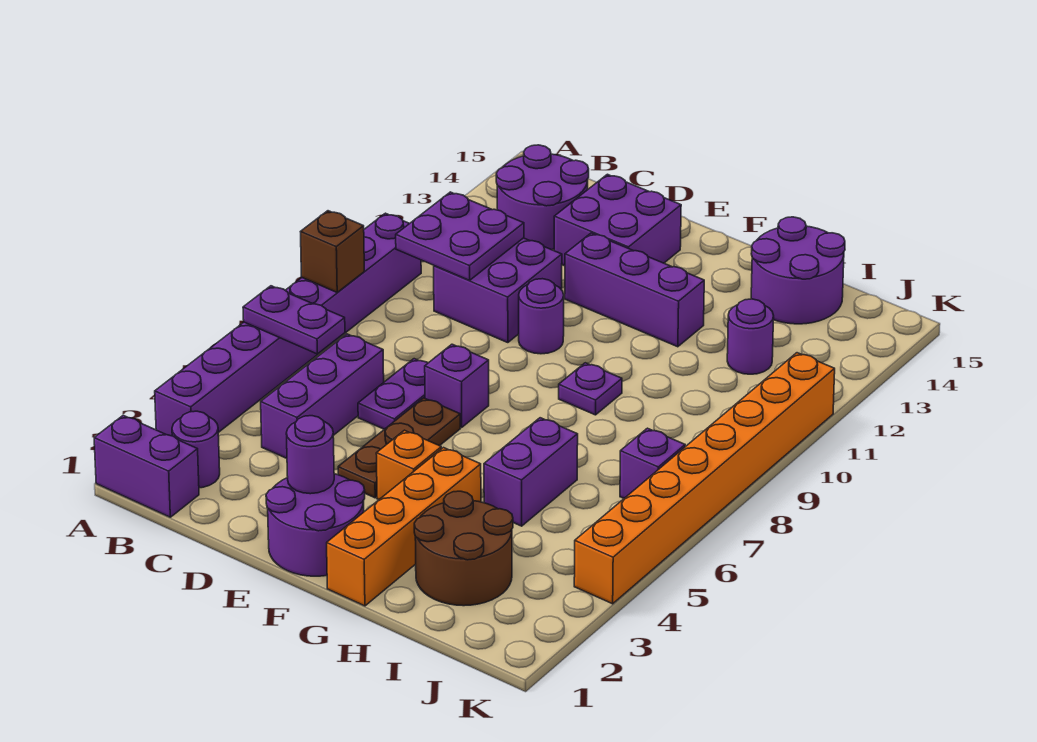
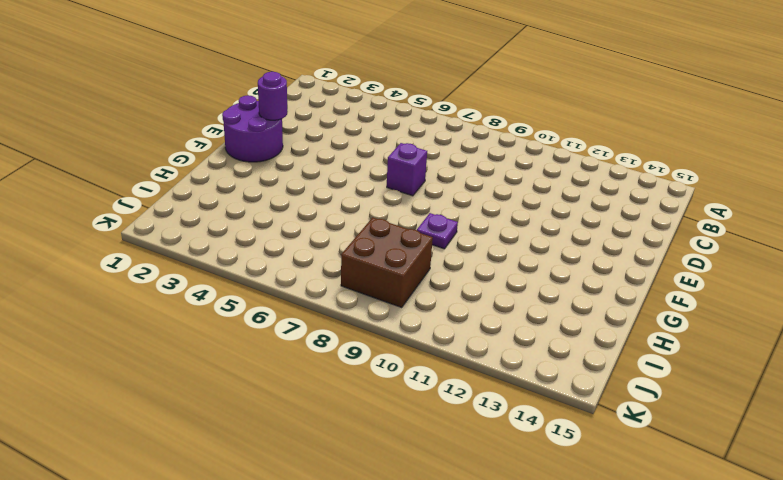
brown 2x2 brick [341,217,433,307] -> none
none -> purple 1x2 brick [94,415,199,517]
none -> purple 1x8 brick [155,213,421,436]
none -> purple 1x1 round brick [172,411,220,488]

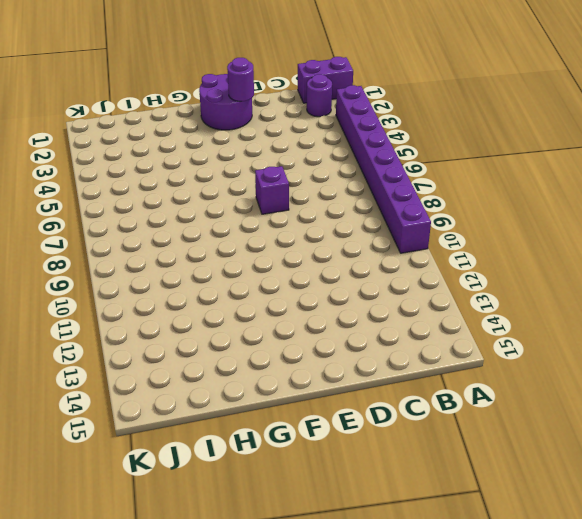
none -> purple 2x2 round brick [496,145,589,250]
none -> purple 1x3 brick [261,334,384,458]
none -> purple 2x2 brick [434,238,562,343]

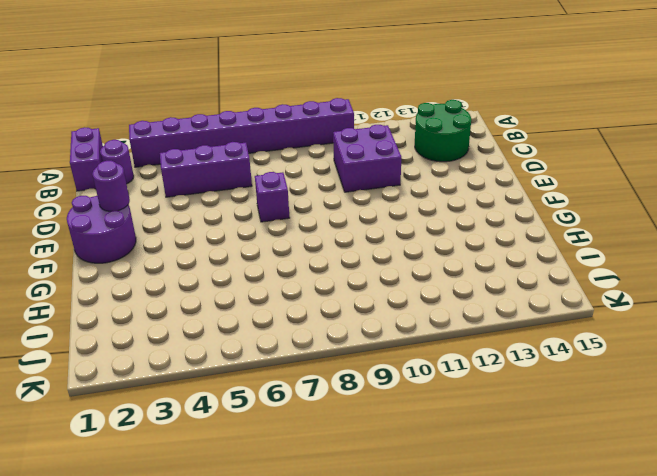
green 2x2 round brick [415,100,471,162] -> purple 2x2 round brick [496,145,589,250]
none -> purple 1x2 plate [358,359,428,429]
none -> purple 2x2 brick [554,174,681,266]
none -> brown 1x3 plate [338,398,460,498]

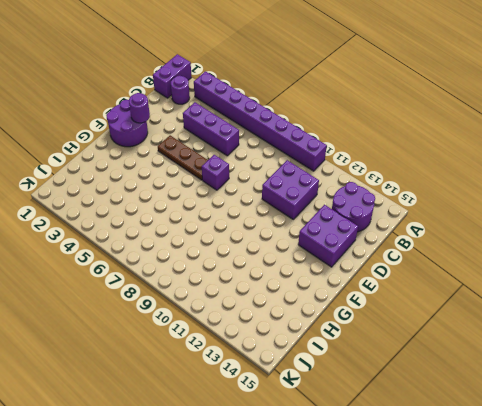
none -> purple 1x2 plate [358,359,428,429]
none -> purple 1x1 round brick [519,279,564,354]
none -> purple 1x3 brick [565,233,704,347]

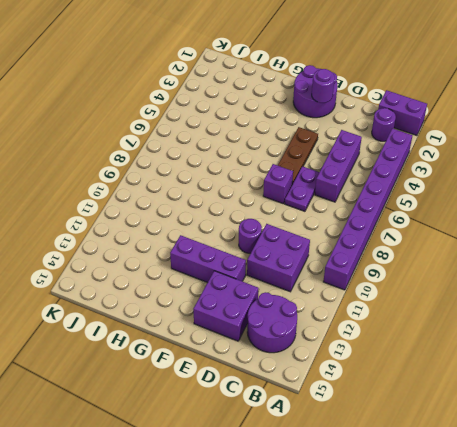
none -> orange 1x1 brick [376,430,442,499]
none -> orange 1x4 brick [327,448,481,606]
none -> purple 1x1 plate [559,363,622,415]

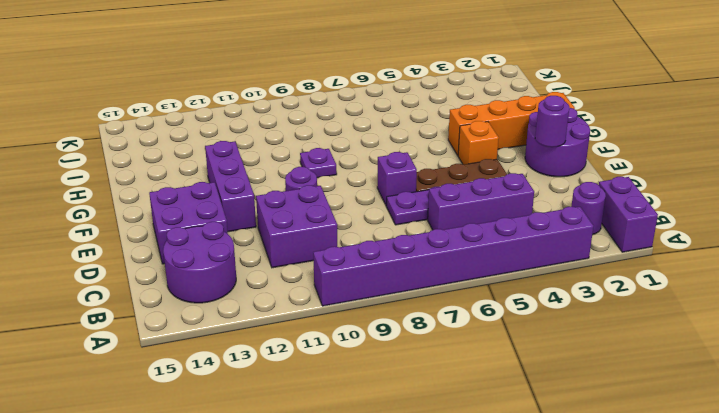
none -> brown 2x2 round brick [414,491,513,606]
none -> purple 1x2 brick [484,418,578,526]
none -> purple 2x2 round brick [751,217,845,324]

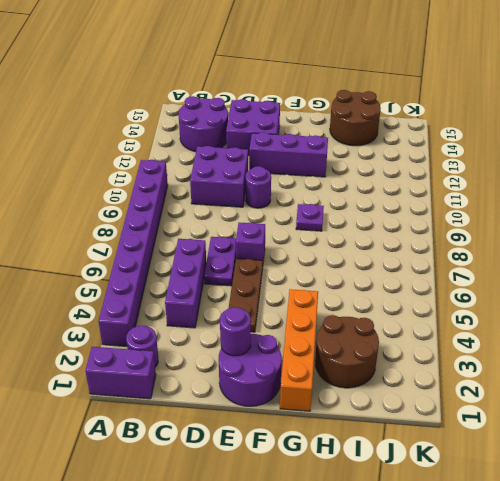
brown 2x2 round brick [330,90,381,146] -> purple 2x2 round brick [751,217,845,324]
none -> orange 1x1 brick [376,430,442,499]
none -> purple 1x2 brick [484,418,578,526]
none -> purple 1x1 round brick [727,299,774,374]

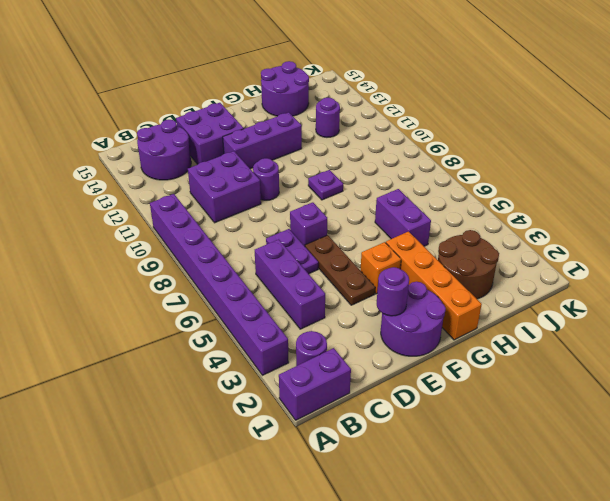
none -> purple 1x1 brick [620,428,685,498]
none -> orange 1x8 brick [574,353,835,604]
none -> purple 1x2 plate [243,286,345,354]

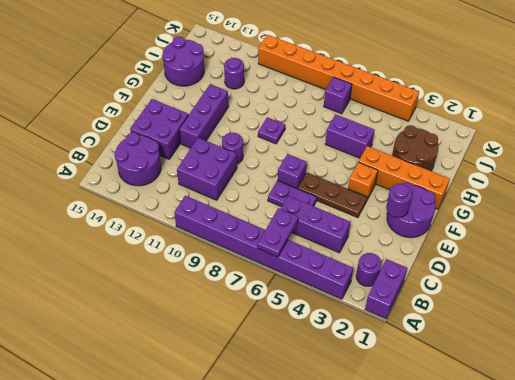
none -> brown 1x1 brick [301,211,364,293]
none -> purple 2x2 plate [396,192,524,280]

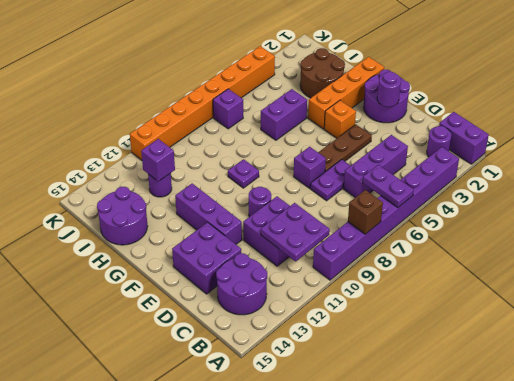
purple 1x1 brick [141,139,175,181] -> none

